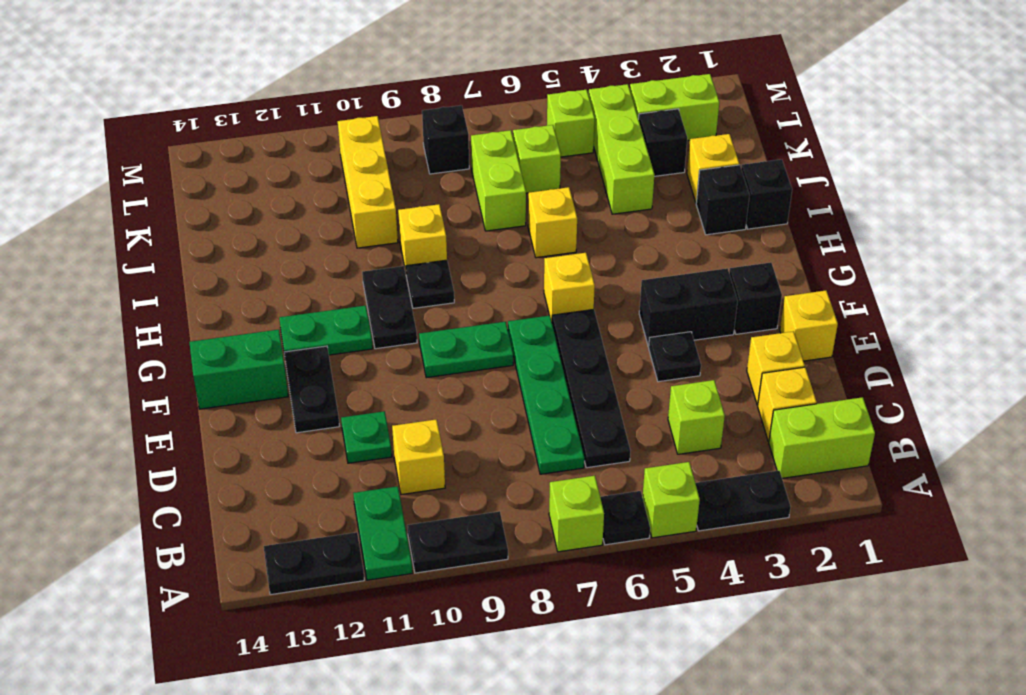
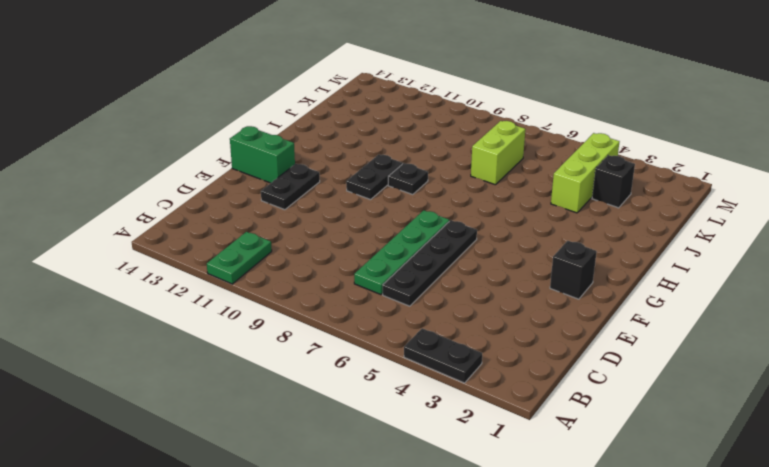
none -> lime 1x1 brick [642,462,700,538]
none -> black 1x1 plate [600,491,650,545]
none -> lime 1x1 brick [549,476,604,552]
none -> black 1x2 plate [407,511,508,573]

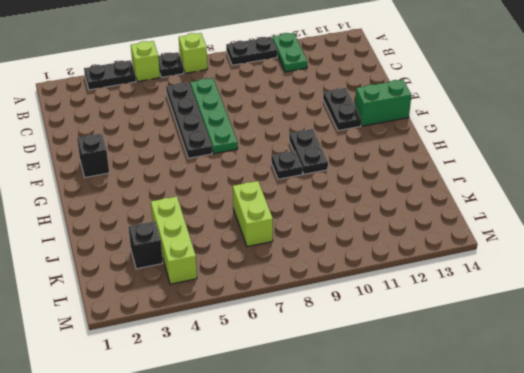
none -> black 1x2 plate [264,532,364,595]
none -> lime 1x2 brick [769,397,875,478]
none -> yellow 1x1 brick [758,367,817,441]
none -> lime 1x1 brick [668,380,725,454]

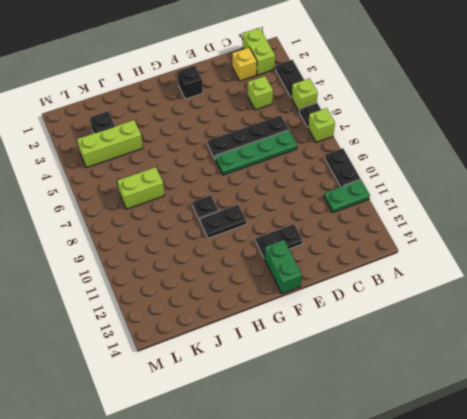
none -> black 1x2 plate [264,532,364,595]
none -> yellow 1x1 brick [392,419,445,495]
none -> yellow 1x1 brick [747,331,805,405]
none -> green 1x1 plate [341,411,392,463]

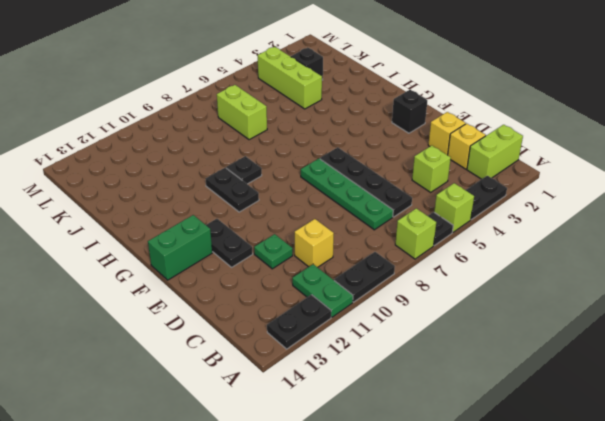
none -> yellow 1x1 brick [780,291,838,361]
none -> black 1x1 plate [648,332,701,382]
none -> black 1x2 brick [639,268,738,346]
none -> green 1x2 plate [419,322,513,378]

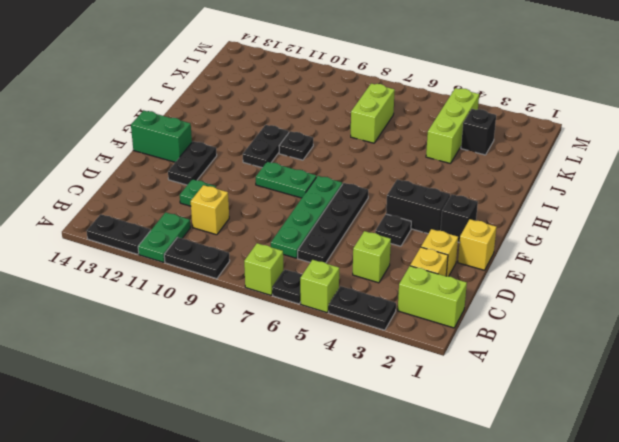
none -> yellow 1x1 brick [544,253,595,321]
none -> green 1x2 plate [279,306,373,355]
none -> black 1x1 brick [741,159,792,229]
none -> black 1x1 brick [696,165,750,235]

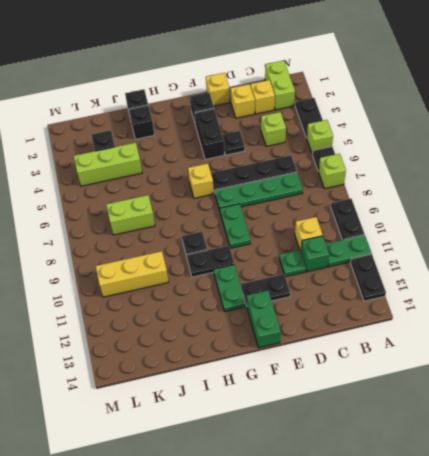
green 1x1 brick [301,236,329,272] -> none
none -> yellow 1x1 brick [528,187,577,258]
none -> yellow 1x1 brick [398,204,447,271]
none -> yellow 1x1 brick [687,134,739,203]
none -> lime 1x1 brick [513,125,561,193]

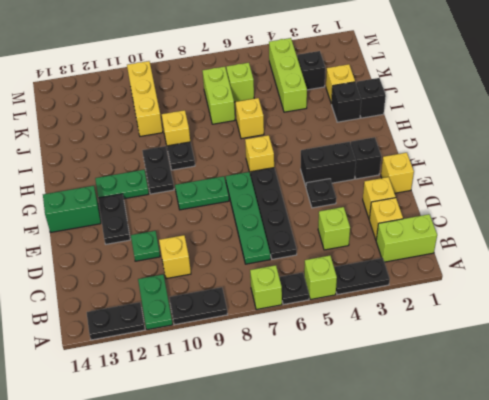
none -> lime 1x2 brick [630,74,719,141]
none -> lime 1x1 brick [547,90,595,157]
none -> black 1x1 brick [422,105,469,174]

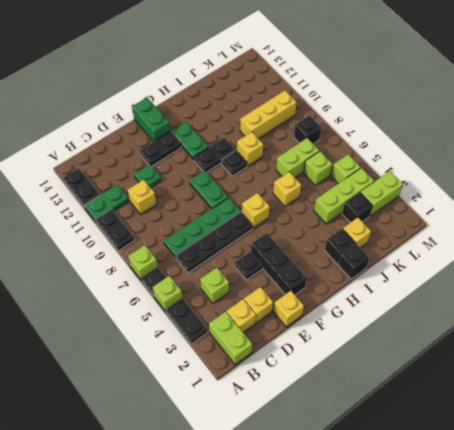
lime 1x2 brick [360,171,403,216] -> lime 1x2 brick turned to [630,74,719,141]

